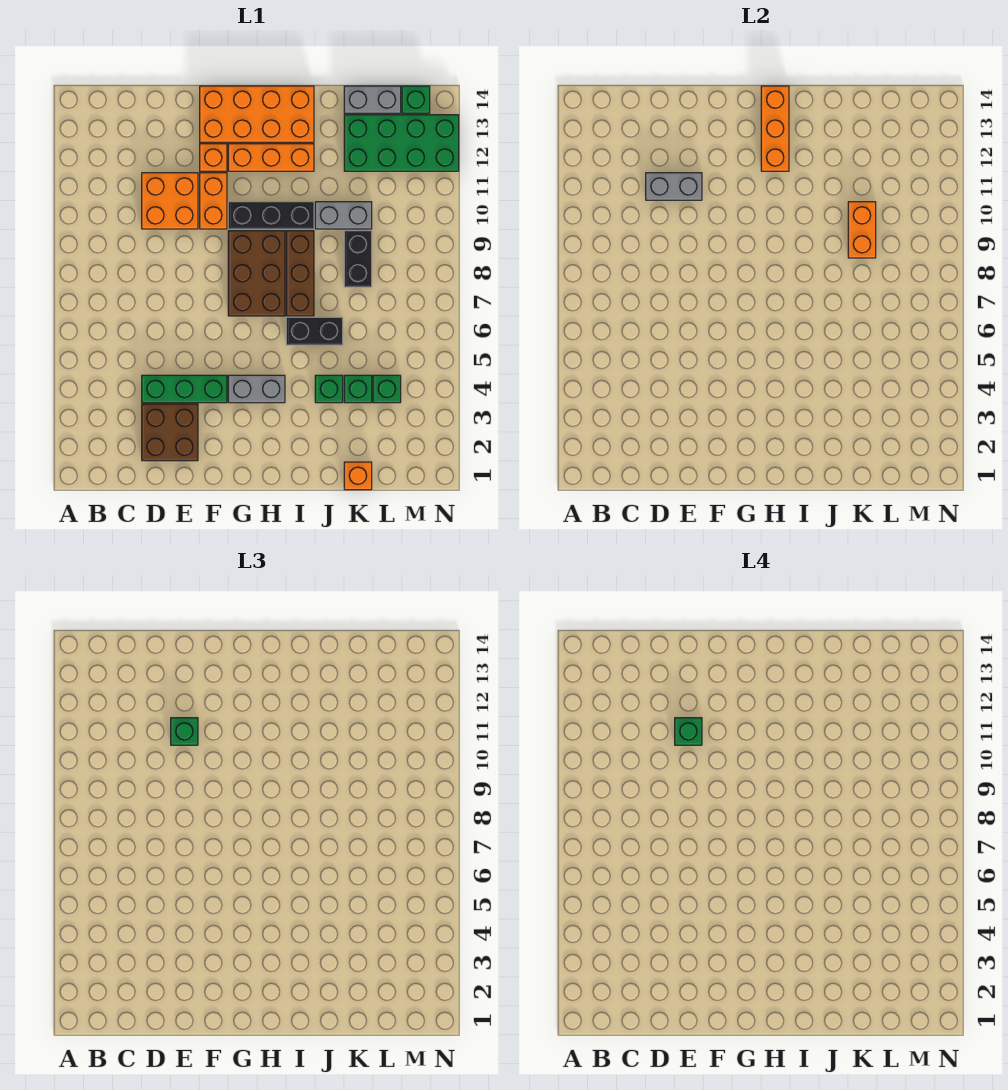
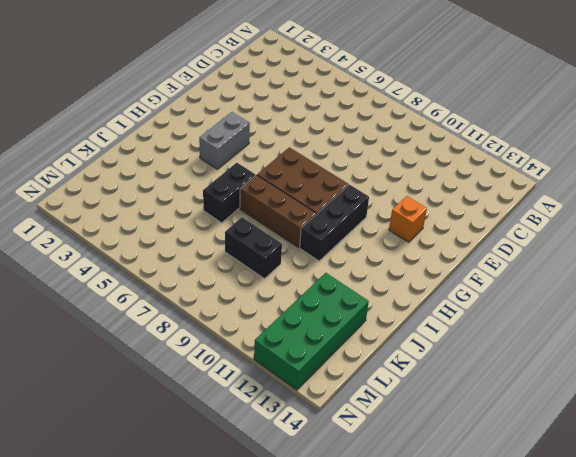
none -> brown 2x2 brick [142,404,198,461]
none -> green 1x3 brick [142,375,227,403]
none -> orange 2x2 brick [142,173,198,229]

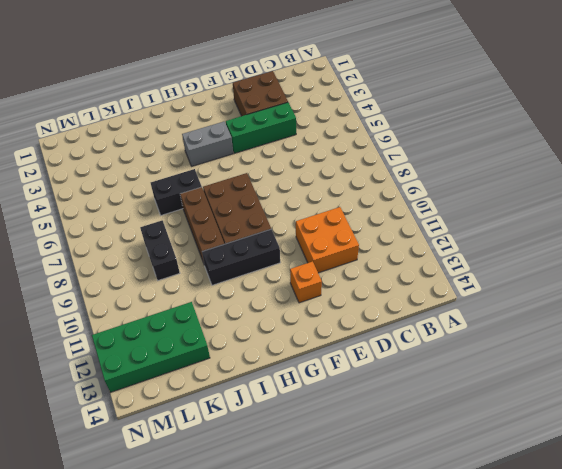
none -> orange 1x2 brick [200,173,227,229]
none -> orange 2x4 brick [200,86,314,142]
none -> orange 1x3 brick [228,144,314,171]

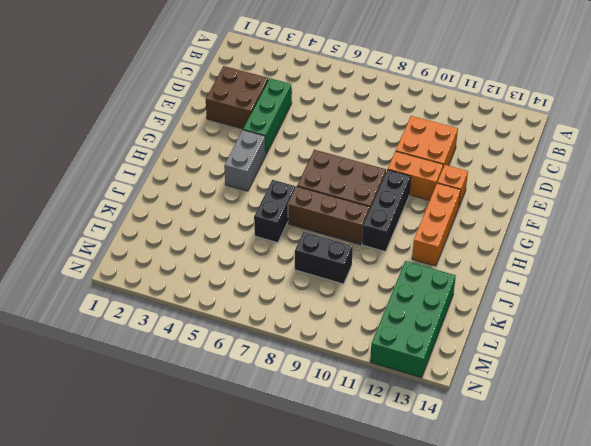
none -> orange 2x4 brick [200,86,314,142]
none -> green 1x1 brick [315,375,343,403]
none -> grey 1x2 brick [315,202,372,229]

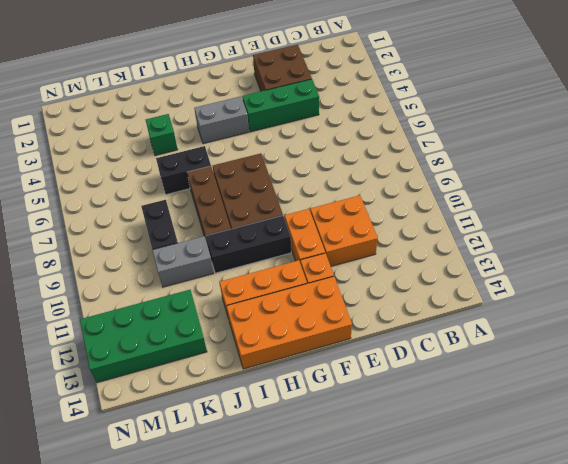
none -> orange 1x1 brick [344,462,372,490]
none -> green 1x1 brick [344,375,372,403]
none -> grey 1x2 brick [344,86,401,113]

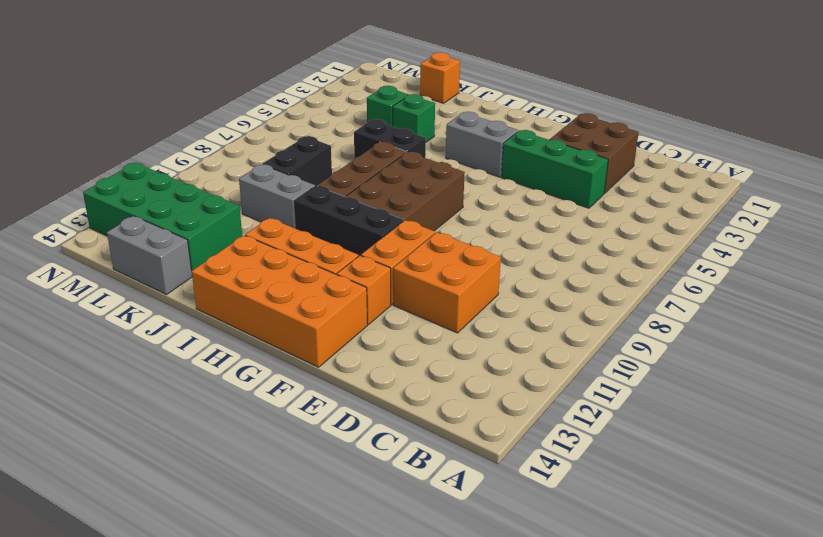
none -> green 1x1 brick [373,375,401,403]
none -> green 1x1 brick [402,86,430,113]
none -> grey 1x2 brick [646,173,702,200]

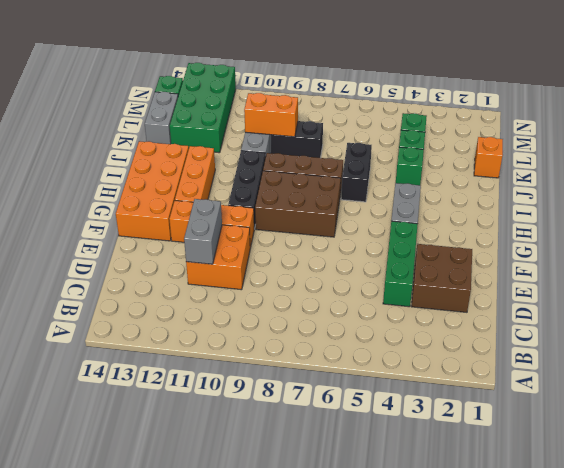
none -> orange 1x3 brick [761,86,789,171]
none -> green 1x1 brick [171,718,198,745]
none -> green 1x1 brick [675,718,702,745]

